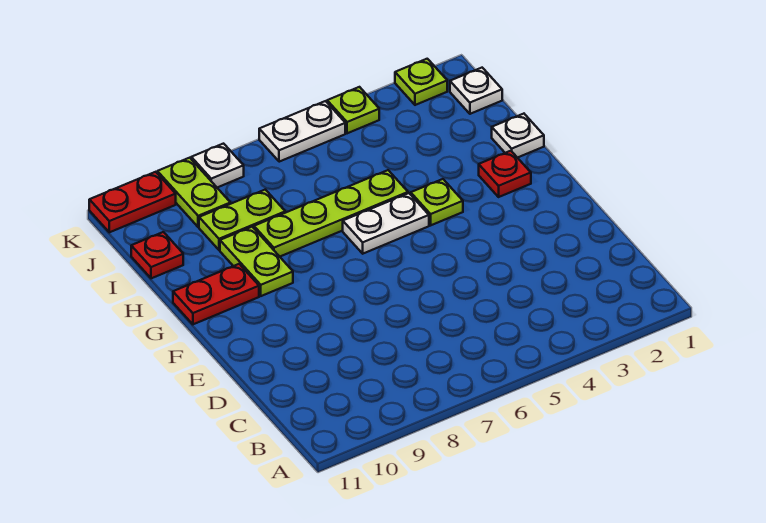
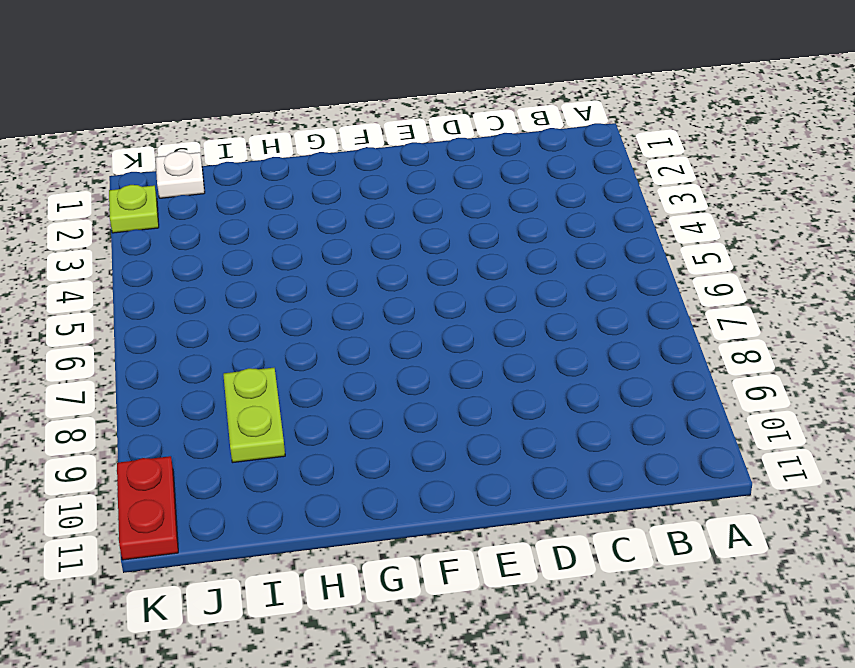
none -> red 1x1 plate [479,151,531,197]
none -> lime 1x1 plate [411,179,463,225]
none -> white 1x2 plate [343,193,429,254]

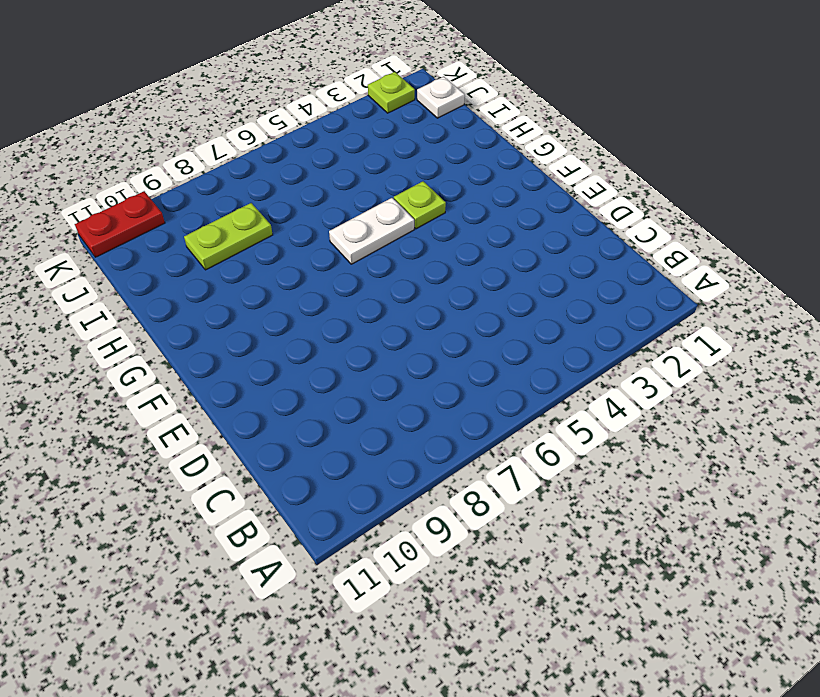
none -> red 1x1 plate [479,151,531,197]
none -> lime 1x2 plate [220,227,293,296]
none -> red 1x2 plate [173,264,259,324]

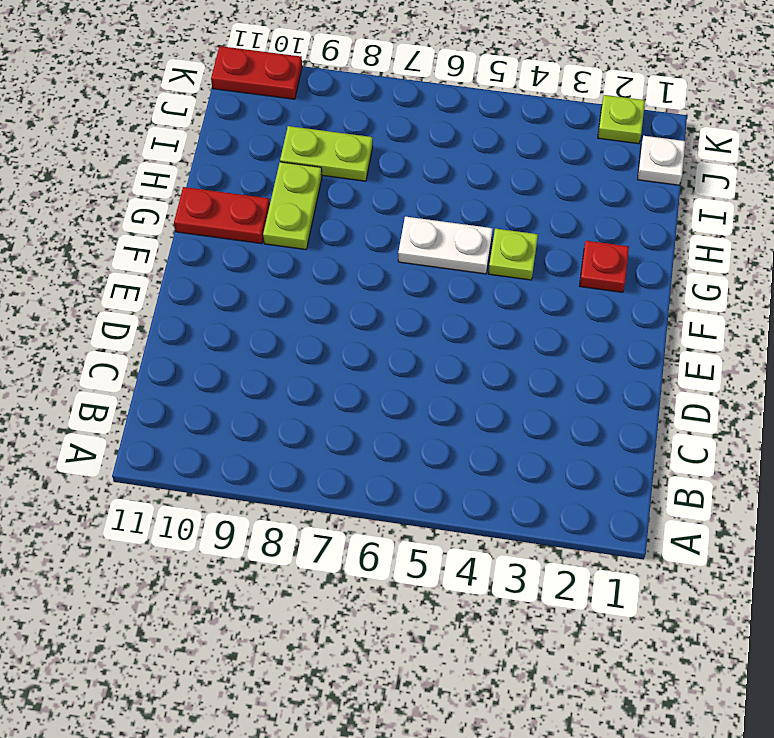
none -> white 1x1 plate [492,114,544,158]
none -> lime 1x4 plate [254,170,408,257]
none -> red 1x1 plate [131,232,183,278]

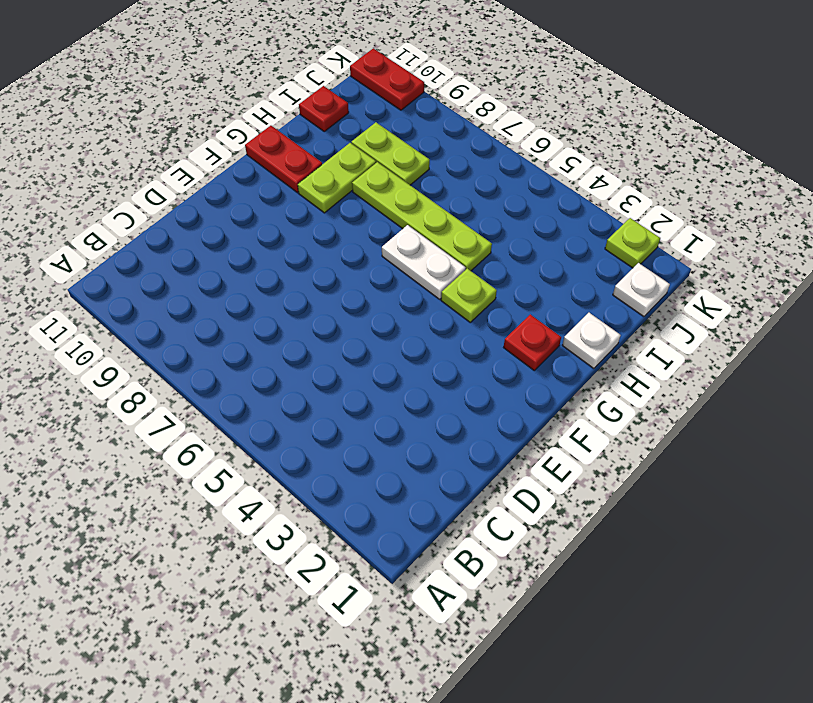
none -> lime 1x2 plate [157,158,230,227]
none -> lime 1x1 plate [327,87,379,133]
none -> white 1x2 plate [259,101,345,162]

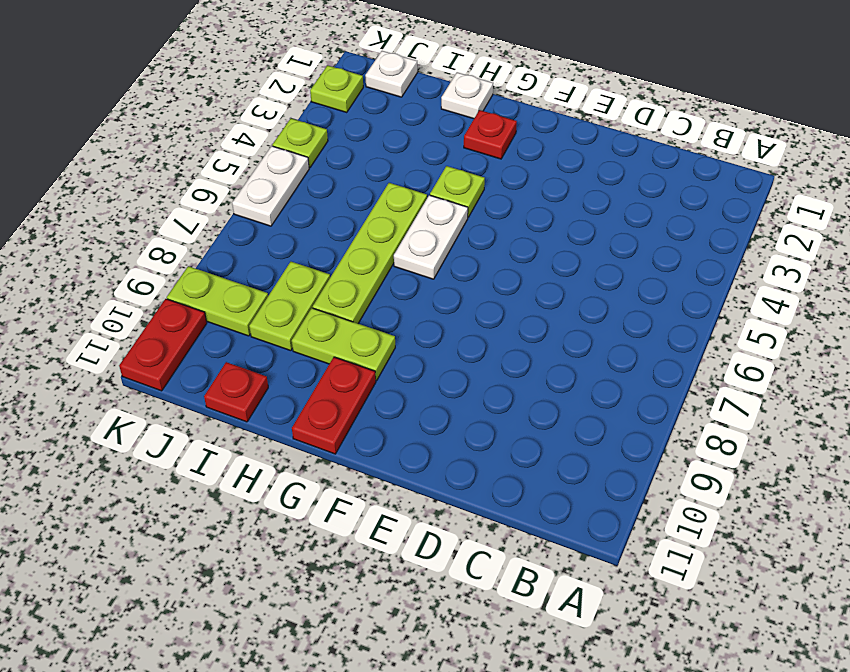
none -> white 1x1 plate [191,144,244,188]

